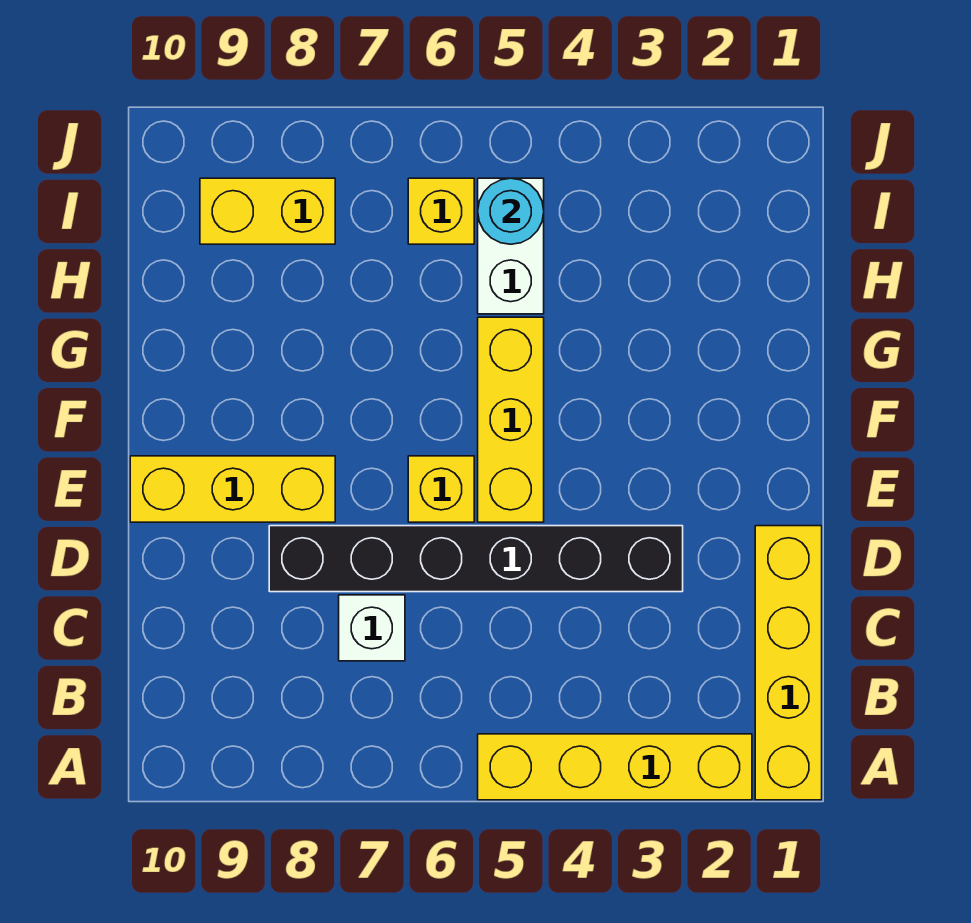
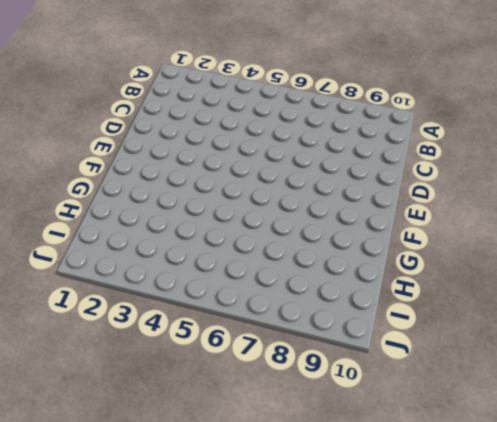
none -> yellow 1x4 brick [755,526,822,800]
none -> yellow 1x4 brick [478,734,752,800]

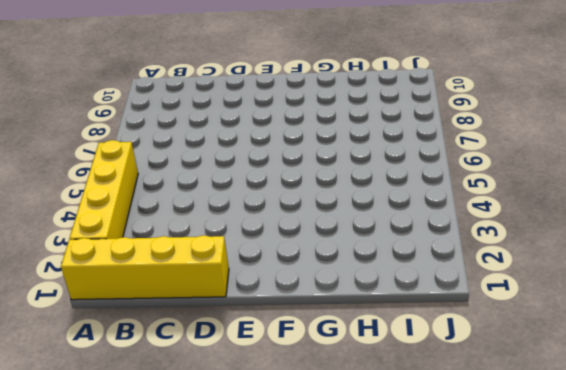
none -> white 1x1 brick [339,595,405,661]
none -> black 1x6 brick [269,526,683,592]

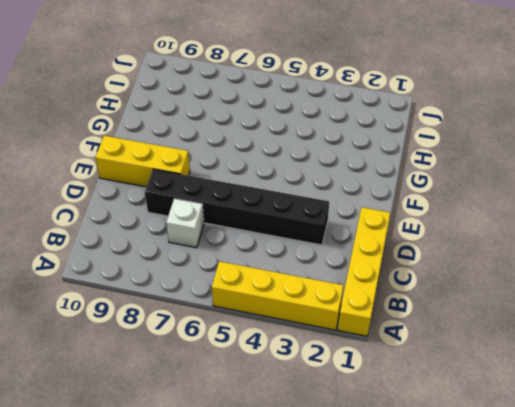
none -> yellow 1x3 brick [478,317,544,522]
none -> yellow 1x1 brick [408,456,474,522]

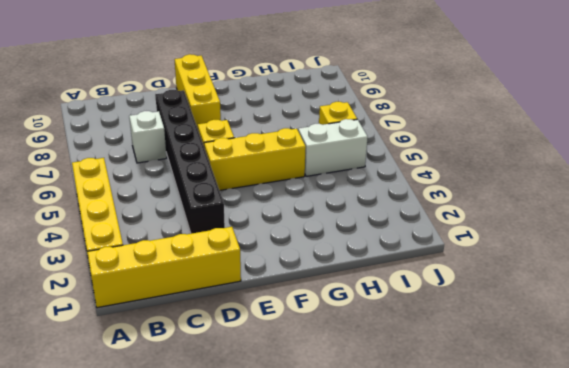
none -> yellow 1x2 brick [200,178,335,244]
none -> cyan 1x1 round brick [478,178,544,244]

